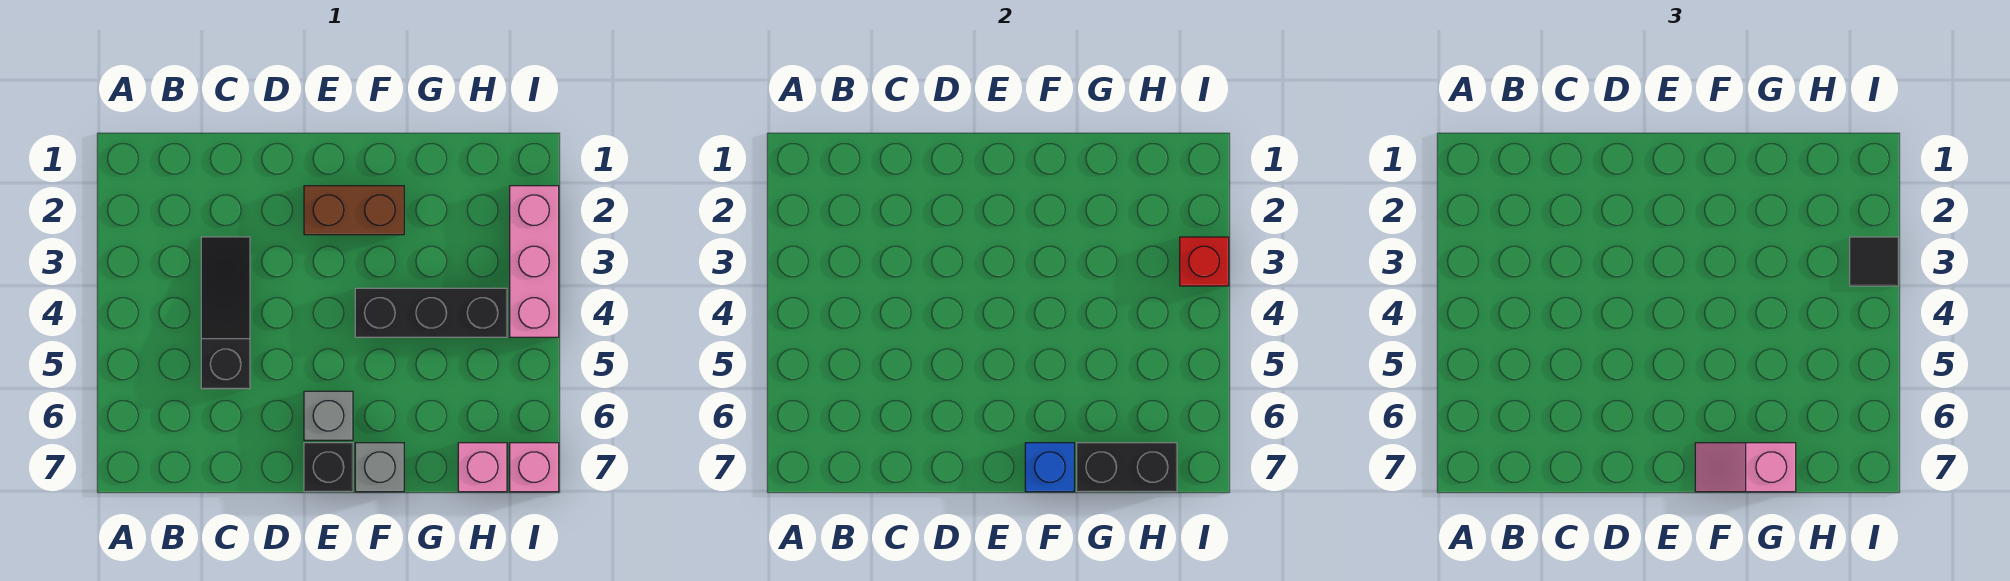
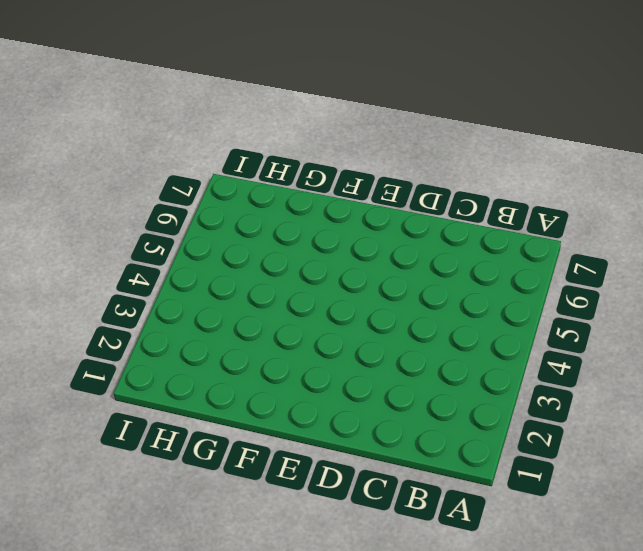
none -> black 1x3 slope [201,237,250,389]
none -> brown 1x2 brick [304,186,404,235]
none -> grey 1x1 brick [304,391,353,440]

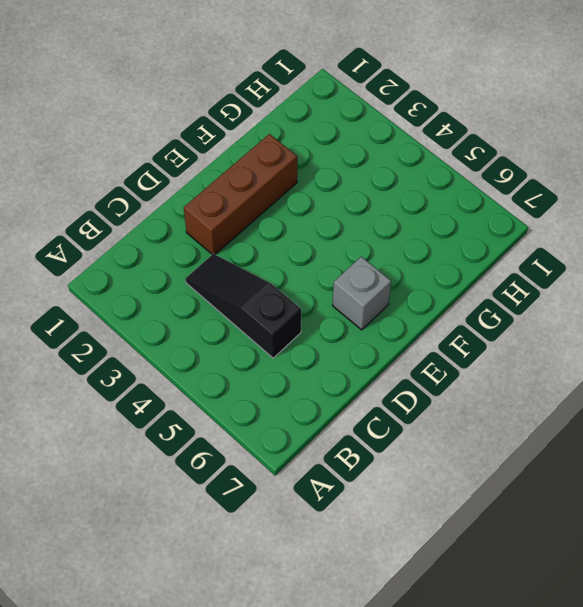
brown 1x3 brick [184,134,297,254] -> brown 1x2 brick [304,186,404,235]
none -> black 1x1 brick [304,443,353,492]
none -> black 1x3 brick [355,288,507,337]
none -> grey 1x1 brick [355,443,404,492]

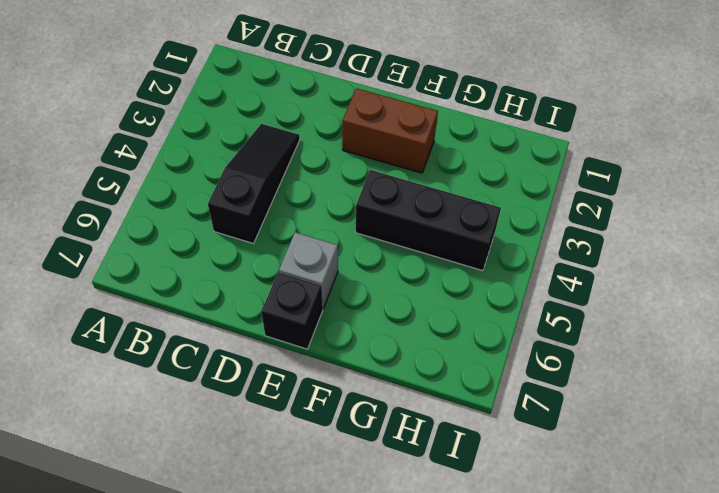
none -> grey 1x1 brick [355,443,404,492]
none -> pink 1x1 brick [458,443,507,492]
none -> pink 1x3 brick [510,186,559,337]

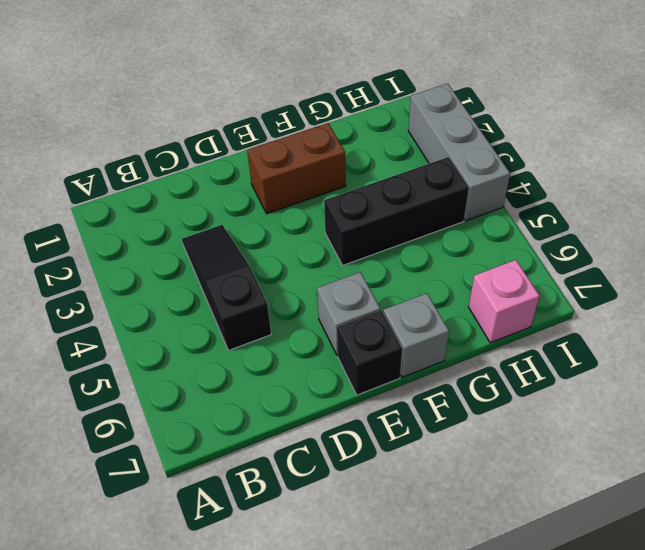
grey 1x3 brick [408,83,510,221] -> pink 1x3 brick [510,186,559,337]
none -> pink 1x1 brick [510,443,559,492]
none -> blue 1x1 brick [1025,443,1074,492]
none -> black 1x2 brick [1077,443,1177,492]

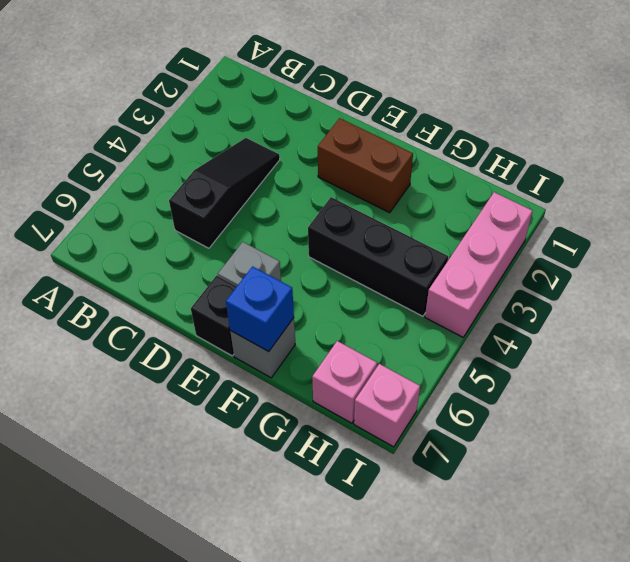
none -> black 1x2 brick [1077,443,1177,492]
none -> red 1x1 brick [1180,237,1229,286]
none -> pink 1x2 slope [1695,443,1796,492]

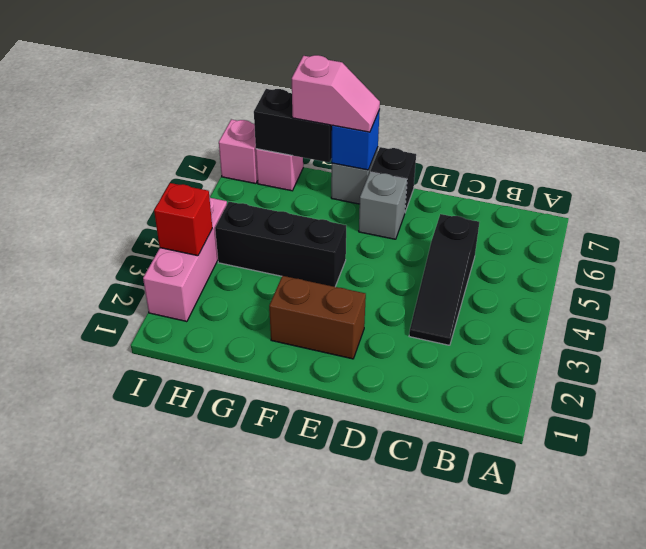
none -> black 1x1 tile [1850,237,1899,286]

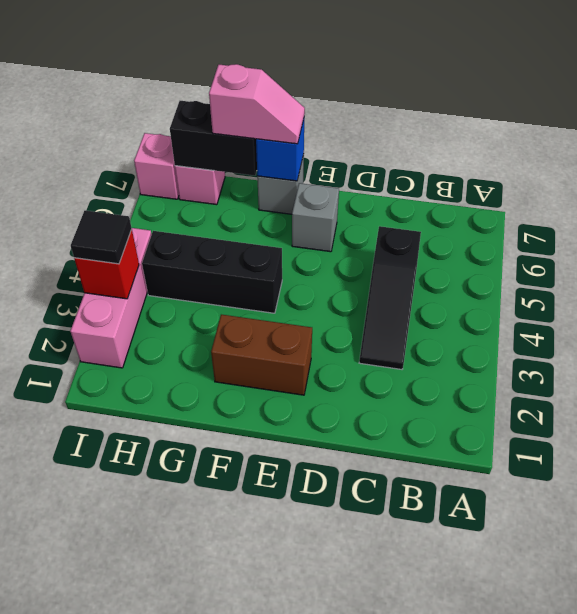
none -> black 1x1 brick [304,443,353,492]

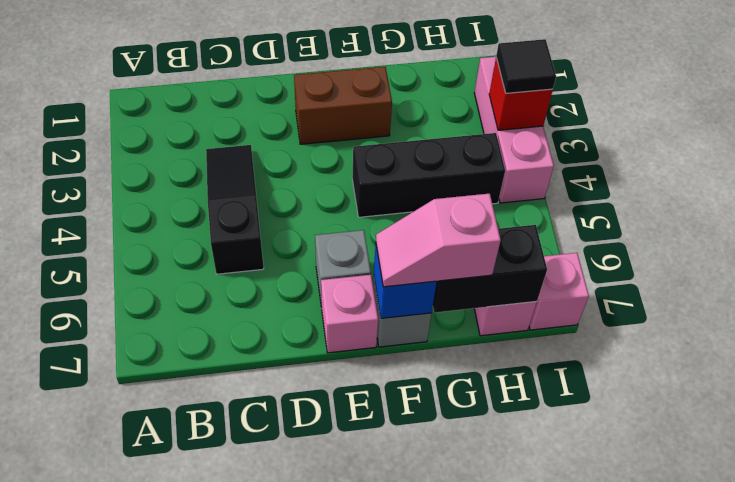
pink 1x1 brick [321,275,378,353] -> black 1x1 brick [304,443,353,492]

